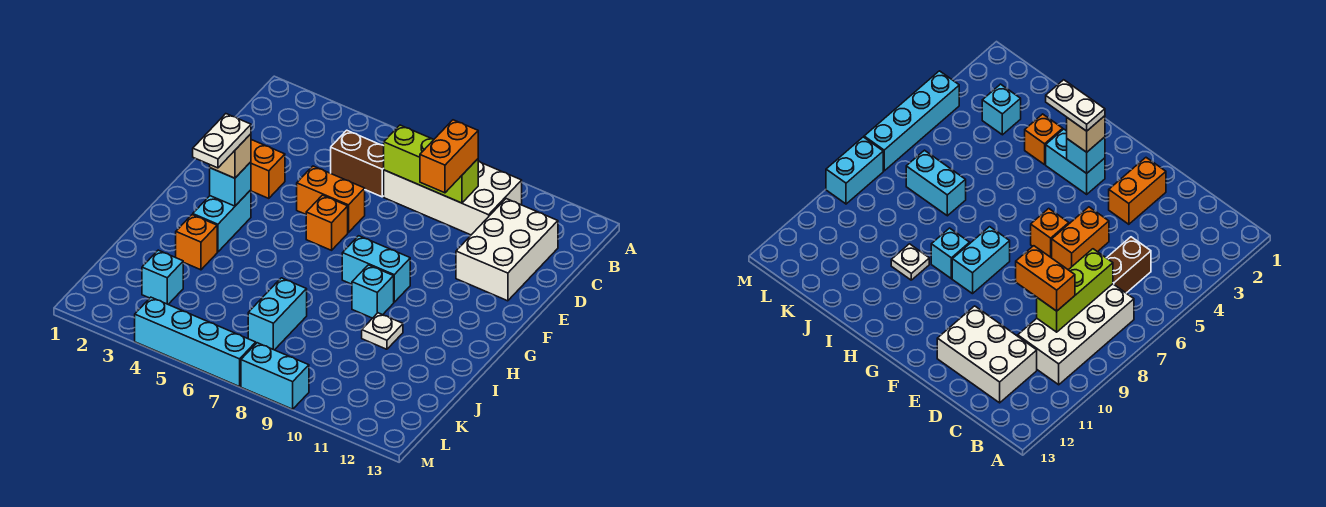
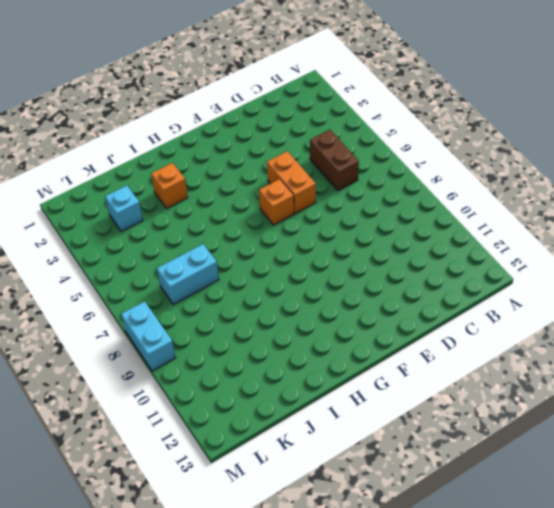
none -> white 2x4 brick [384,161,522,235]
none -> white 2x3 brick [456,199,558,301]
none -> orange 1x2 brick [251,140,285,199]

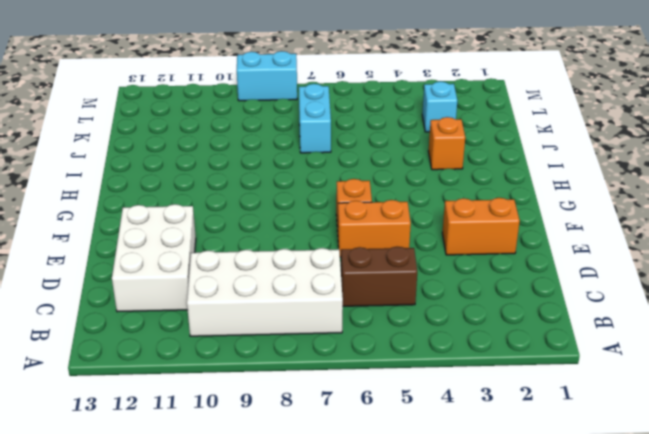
none -> cyan 1x2 brick [193,190,251,252]
none -> cyan 1x2 brick [342,236,410,302]
none -> cyan 1x1 brick [352,265,394,318]

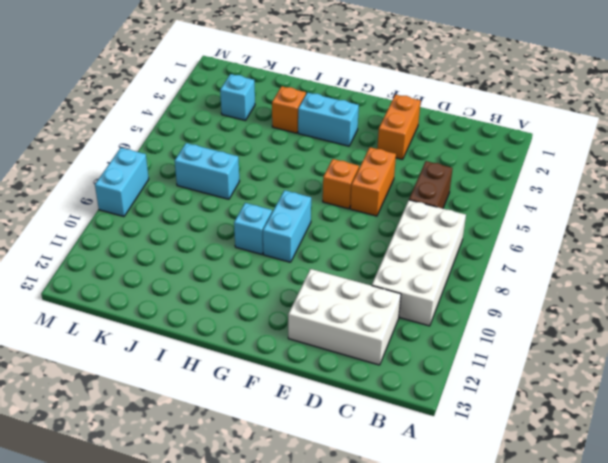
none -> white 1x1 plate [362,313,403,349]
none -> cyan 1x4 brick [135,297,256,387]
none -> lime 1x3 brick [384,125,478,203]

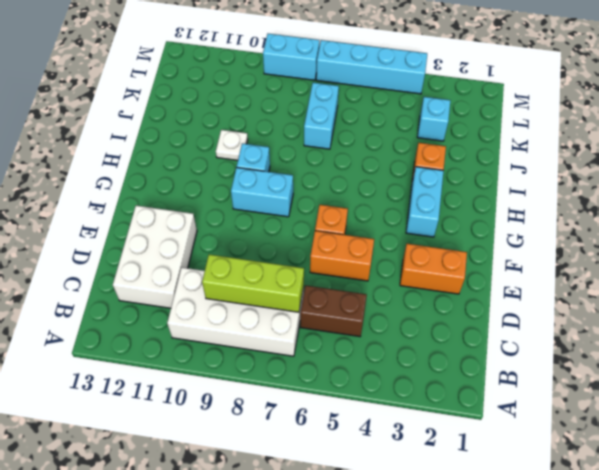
none -> cyan 1x1 brick [210,162,251,206]
none -> orange 1x2 brick [420,120,478,193]
none -> tan 1x1 brick [210,134,251,178]

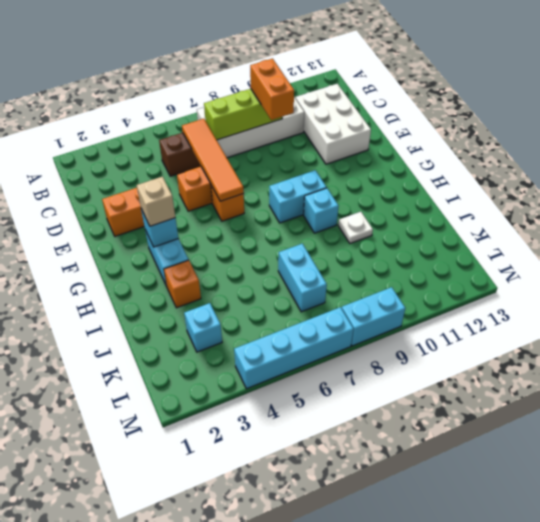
orange 1x4 tile [182,119,244,201] -> none
none -> white 1x2 plate [193,114,251,168]

